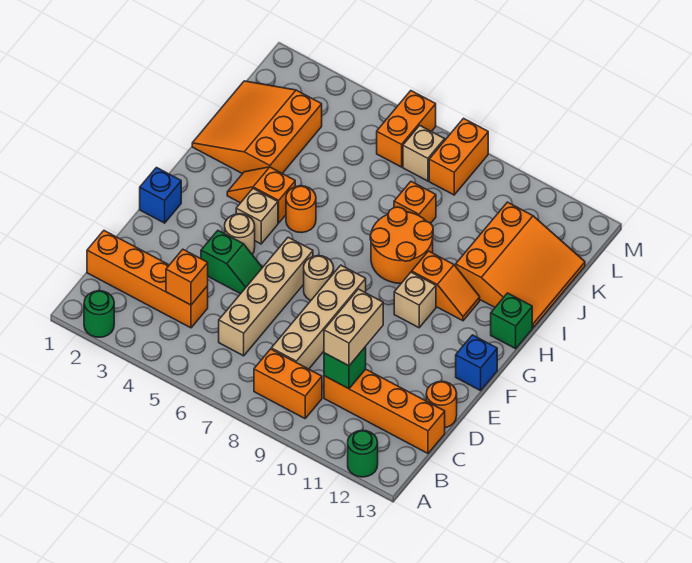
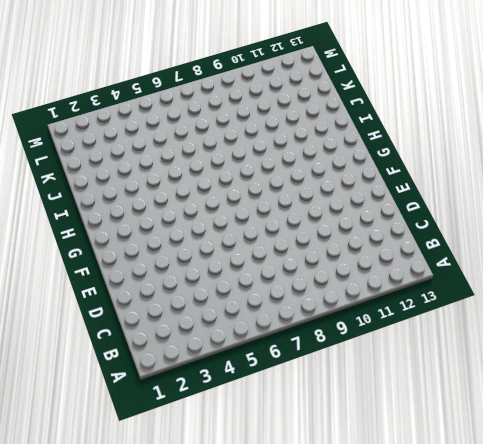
none -> green 1x1 round brick [84,291,114,337]
none -> green 1x1 round brick [348,430,378,477]
none -> orange 1x2 brick [254,349,322,418]

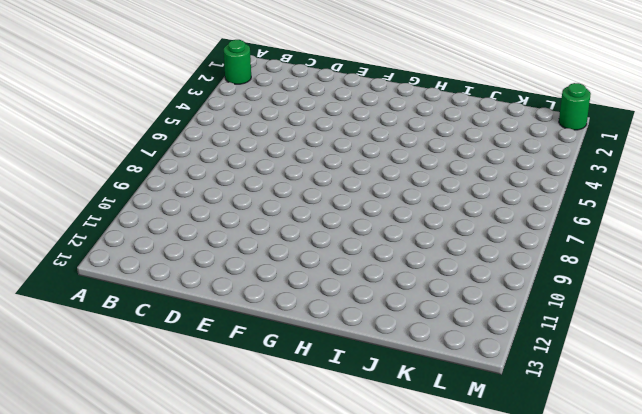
green 1x1 round brick [559,83,591,130] -> green 1x1 round brick moved to [348,430,378,477]
none -> orange 1x2 brick [254,349,322,418]
none -> orange 1x4 brick [87,231,208,328]
none -> tan 1x4 brick [219,237,313,356]

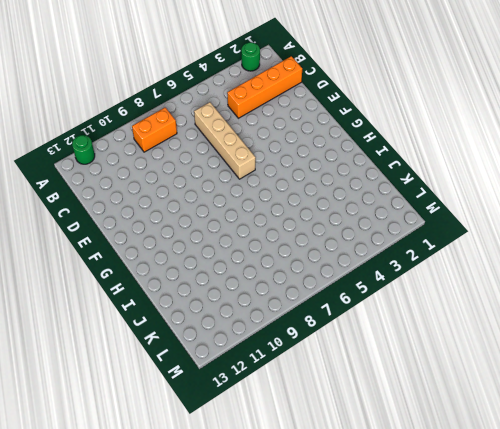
none -> tan 1x4 brick [271,265,366,369]
none -> orange 1x4 brick [324,369,445,453]
none -> orange 1x1 round brick [426,382,457,428]

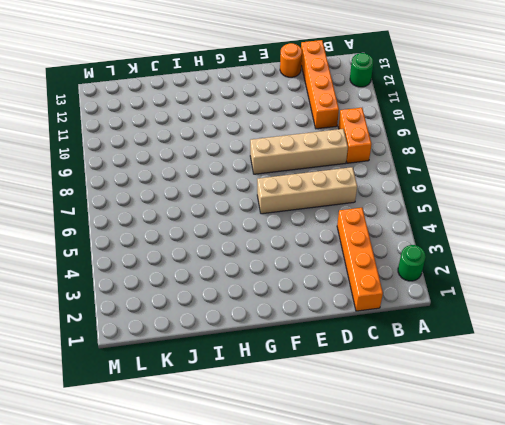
none -> green 1x2 slope [201,231,262,294]
none -> blue 1x1 brick [140,168,181,223]
none -> tan 1x1 round brick [225,214,255,254]

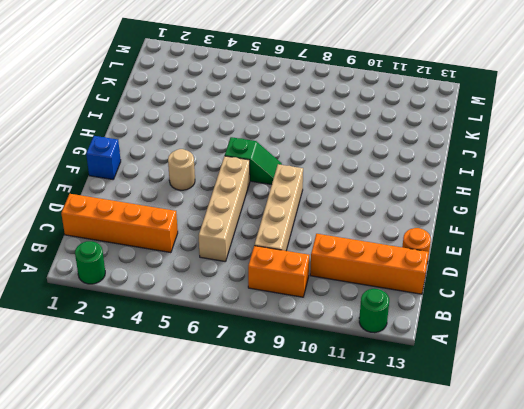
green 1x2 slope [225,137,282,185] -> green 1x2 slope moved to [201,231,262,294]
none -> tan 1x1 round brick [304,256,334,301]
none -> blue 1x1 brick [456,335,497,391]
none -> tan 1x1 brick [236,189,278,244]

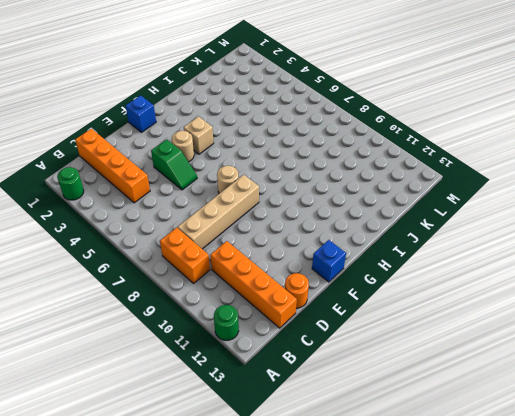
none -> tan 1x4 brick [219,237,313,356]
none -> tan 1x1 brick [394,272,436,328]
none -> orange 1x2 slope [227,167,295,223]

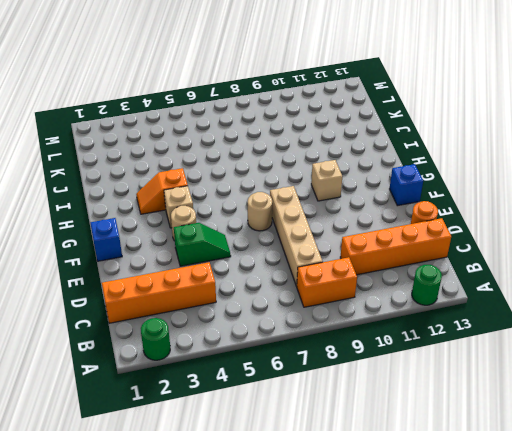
none -> tan 1x4 brick [219,237,313,356]
none -> orange 1x1 round brick [286,186,316,233]
none -> orange 2x2 round brick [370,207,433,283]

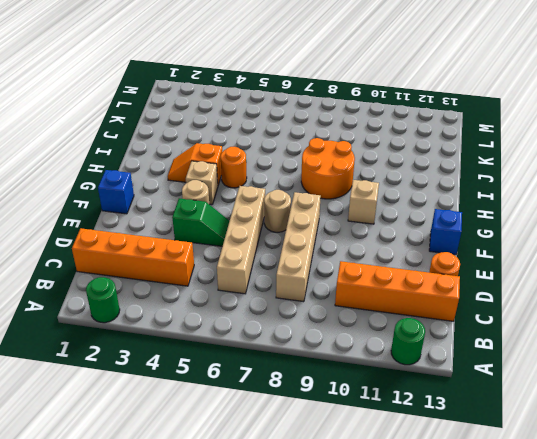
none -> orange 1x2 brick [254,349,322,418]
none -> orange 1x2 slope [412,251,480,321]
none -> green 1x1 brick [491,293,532,349]

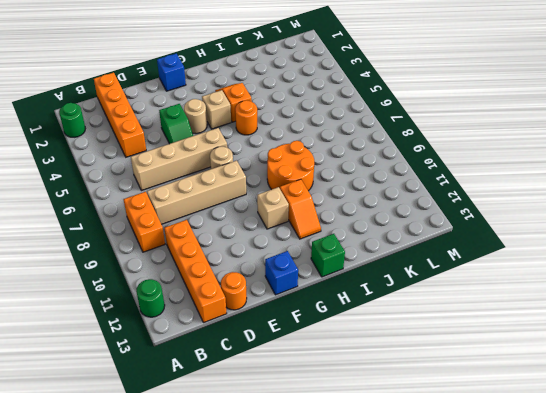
none -> orange 3x3 slope [192,81,322,174]
none -> orange 3x3 slope [456,202,585,328]
none -> orange 1x1 brick [394,182,436,224]

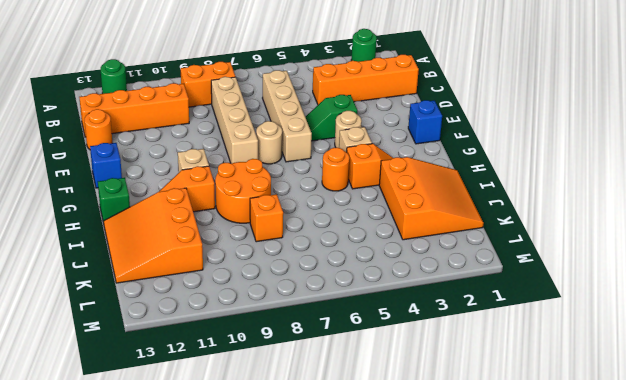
none -> orange 1x2 brick [377,91,436,167]
none -> tan 1x1 brick [403,125,445,181]
none -> orange 1x2 brick [429,118,488,195]

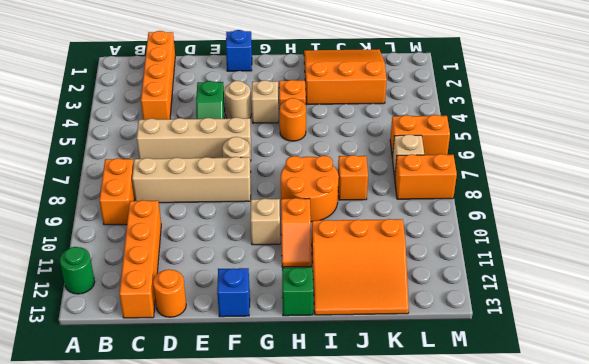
none -> green 1x1 round brick [84,291,114,337]
none -> orange 1x1 brick [166,250,208,305]
none -> green 1x1 brick [324,347,366,389]

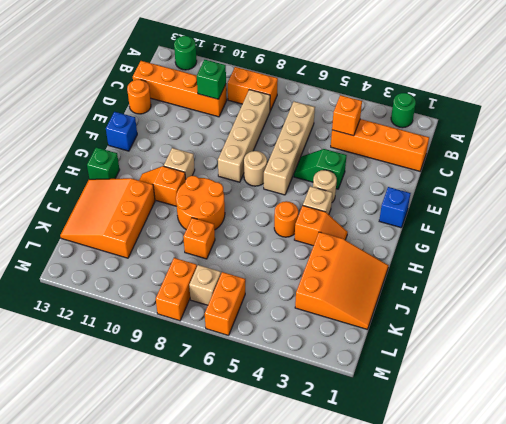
none -> tan 1x2 brick [324,289,383,366]

